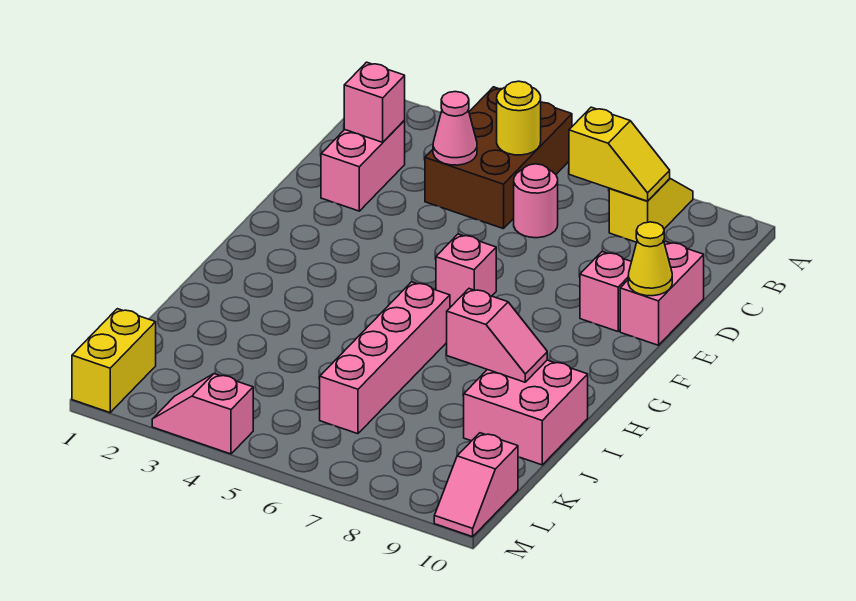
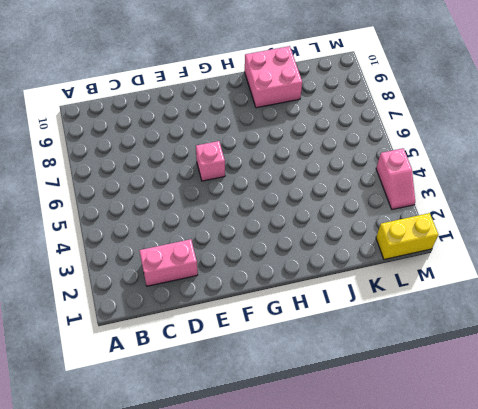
none -> brown 2x3 brick [425,87,572,229]
none -> yellow 1x2 slope [609,179,693,242]
none -> pink 1x1 round brick [514,164,558,238]

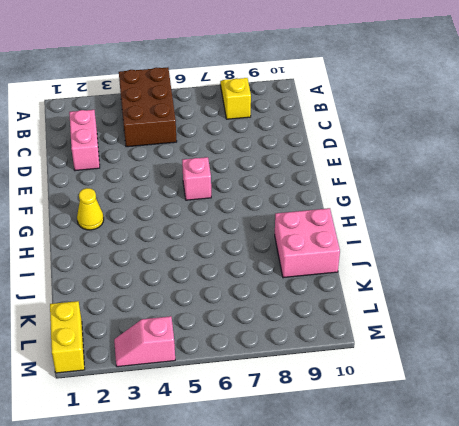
yellow 1x1 cone [77,188,104,230] -> yellow 1x1 cone moved to [628,222,672,296]
none -> pink 1x1 round brick [514,164,558,238]
none -> pink 1x2 brick [620,241,704,345]
none -> pink 1x1 brick [580,252,632,331]

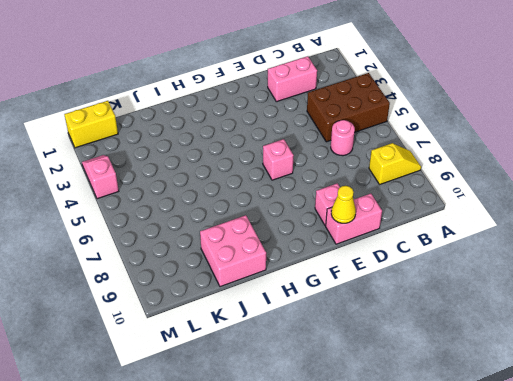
none -> pink 1x4 brick [320,282,450,434]
none -> pink 1x2 slope [434,433,518,537]
none -> yellow 1x1 round brick [497,81,541,155]

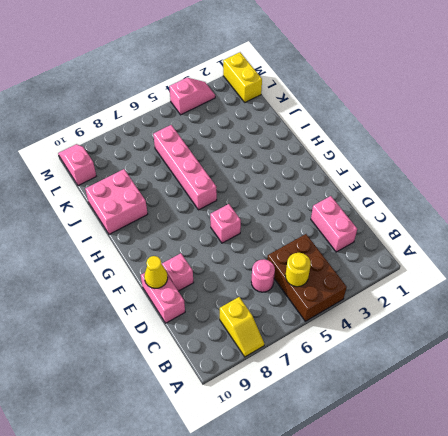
none -> yellow 1x2 slope [569,107,670,201]
none -> pink 1x1 brick [344,62,405,142]
none -> pink 1x1 cone [433,92,477,165]

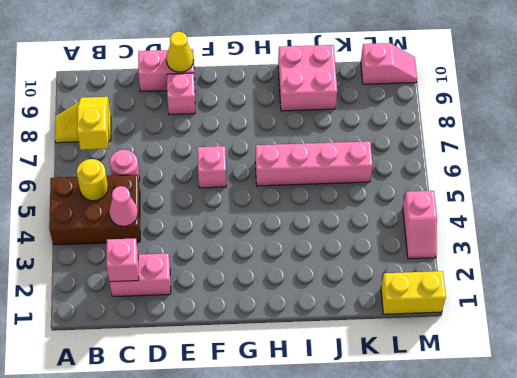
none -> pink 1x2 slope [447,289,547,382]

